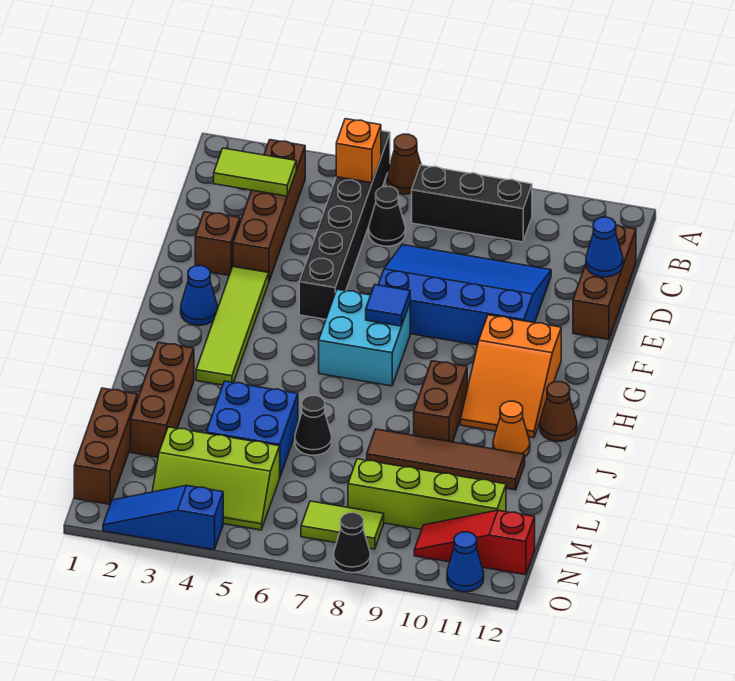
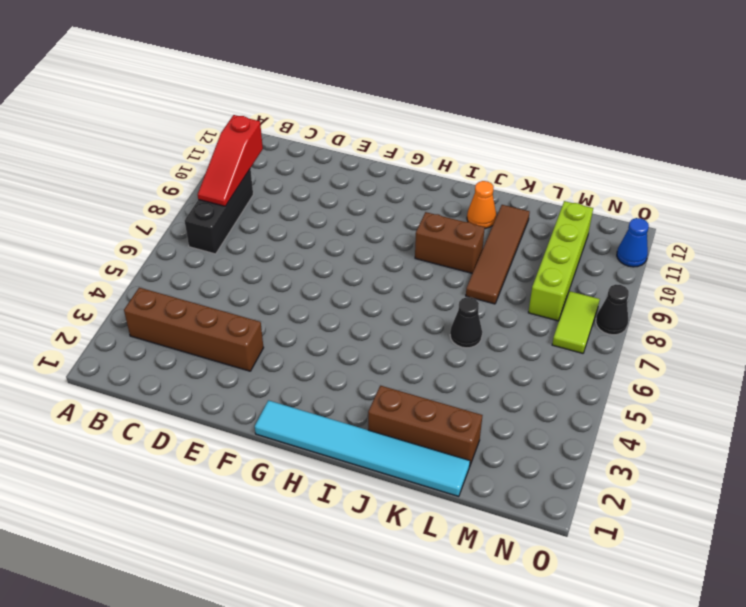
red 1x3 slope [198,115,263,206] -> red 1x3 slope moved to [414,510,535,575]
cyan 1x6 tile [255,400,470,497] -> brown 1x3 brick [74,388,138,504]
none -> black 1x6 brick [299,131,390,319]
none -> brown 1x1 cone [387,134,421,194]
none -> black 1x1 cone [369,186,406,246]
none -> brown 1x3 brick [573,225,636,340]

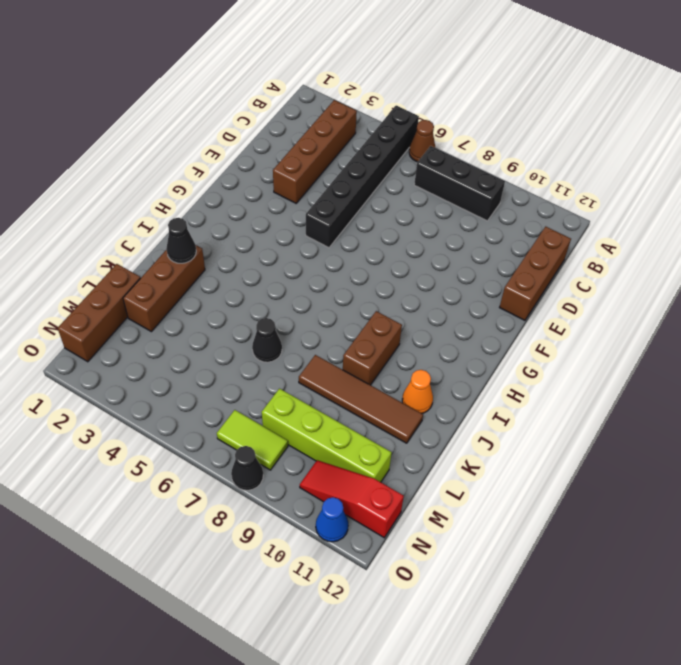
black 1x1 cone [166,218,196,263] -> black 1x1 cone moved to [369,186,406,246]
none -> blue 3x4 slope [378,245,551,345]
none -> brown 1x1 brick [195,212,240,275]
none -> lime 1x4 tile [196,267,269,385]
none -> blue 1x1 cone [181,265,218,325]

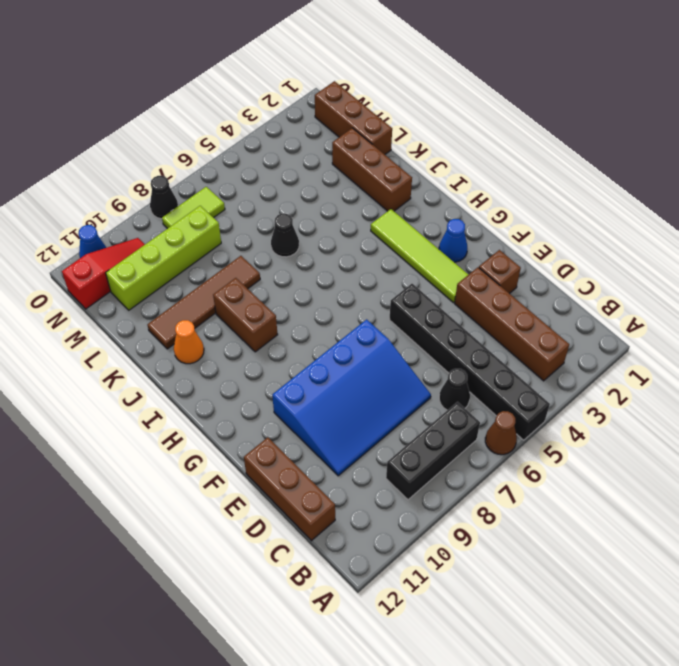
none -> cyan 2x2 brick [319,289,410,386]
none -> orange 2x3 slope [461,315,561,438]
none -> brown 1x1 cone [540,382,577,441]
none -> blue 2x2 brick [206,381,298,476]

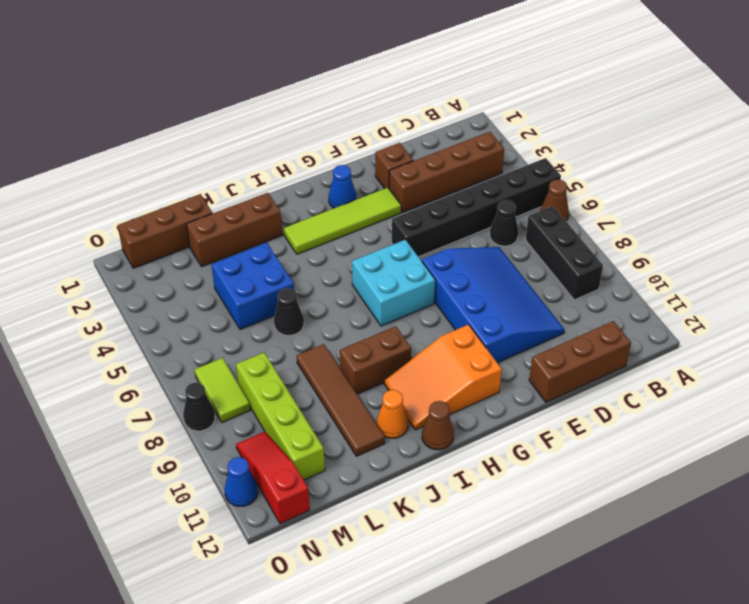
none -> lime 2x3 slope [152,427,280,530]
none -> blue 1x3 slope [103,485,223,550]
none -> orange 1x1 brick [336,119,381,183]
none -> lime 1x2 tile [214,148,296,196]

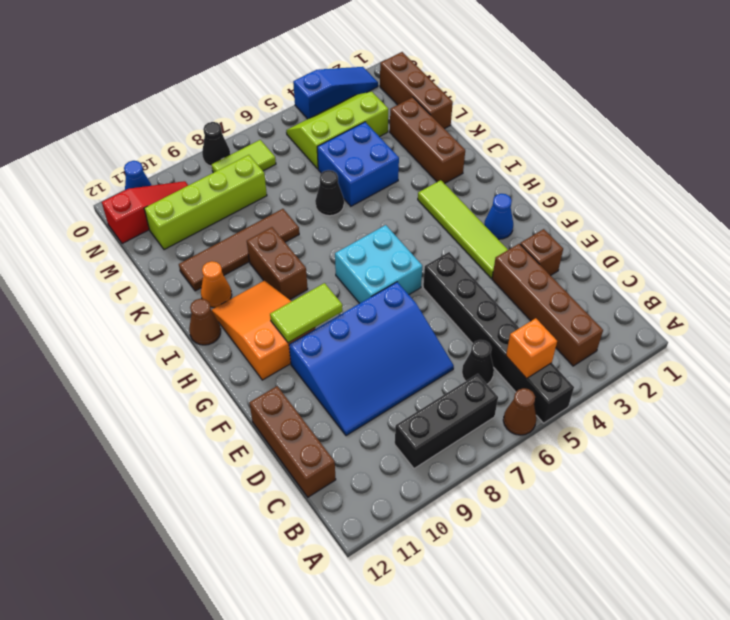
lime 1x2 tile [270,283,343,343] -> lime 1x2 tile moved to [214,148,296,196]
none -> blue 1x1 cone [586,217,623,277]
none -> blue 1x1 tile [366,285,410,326]

